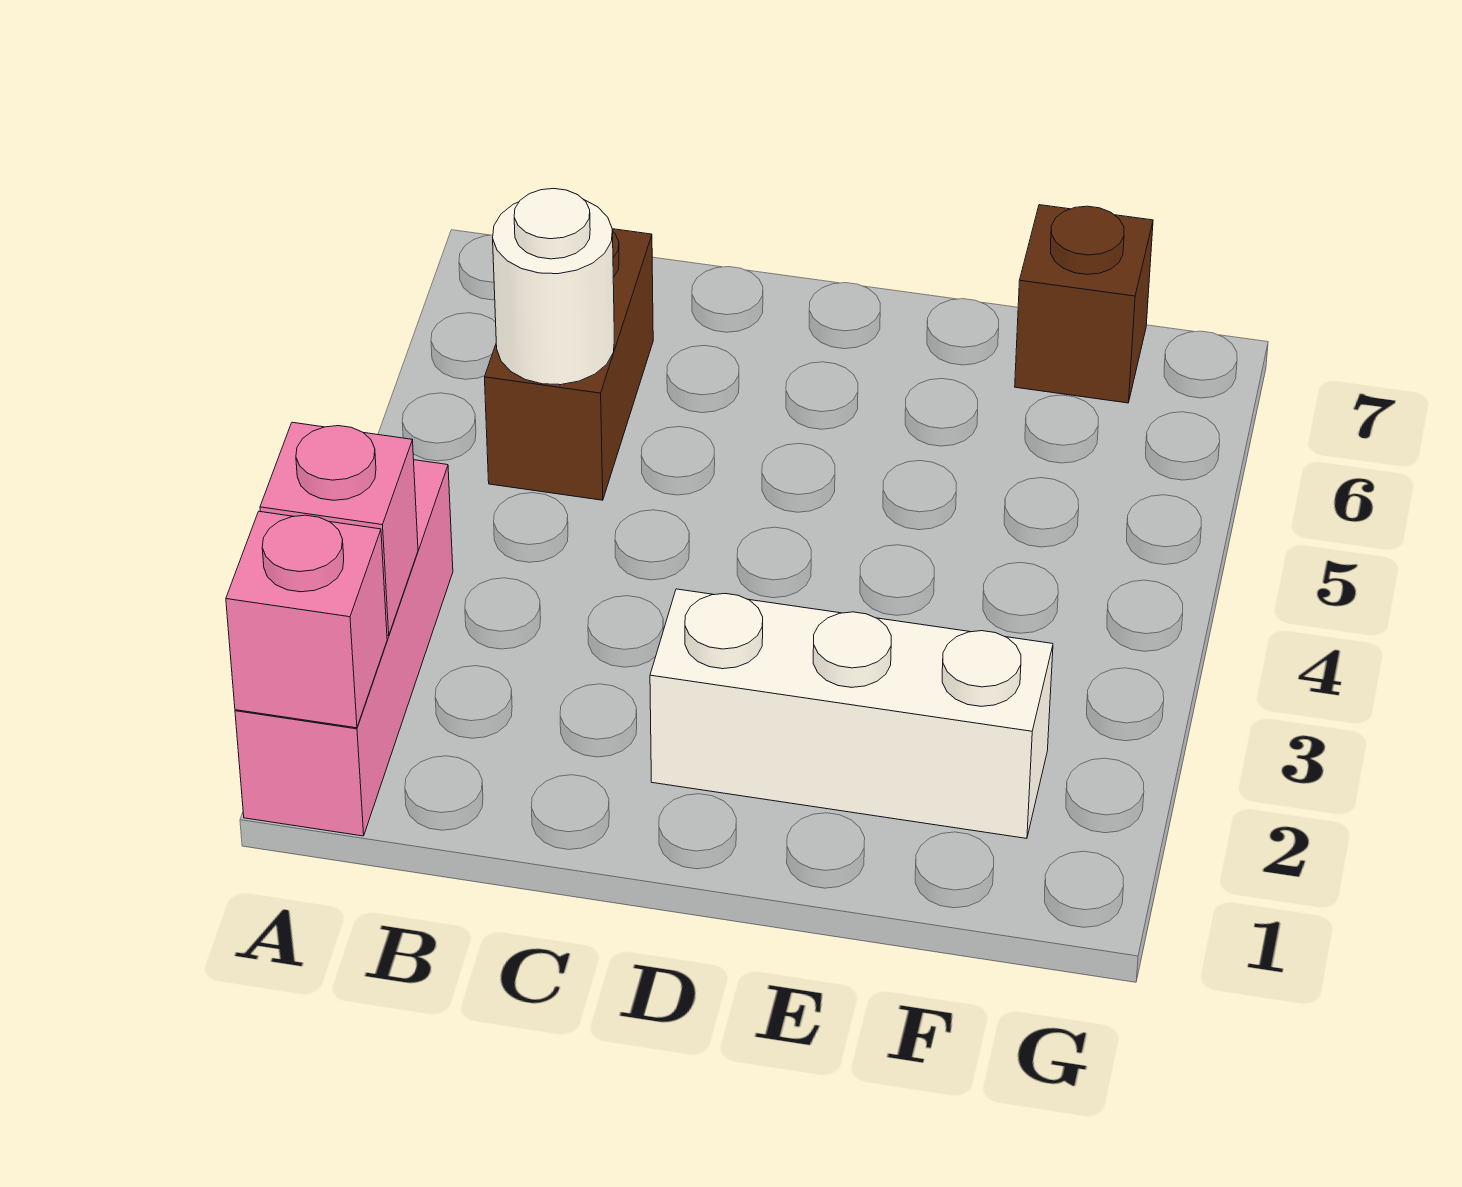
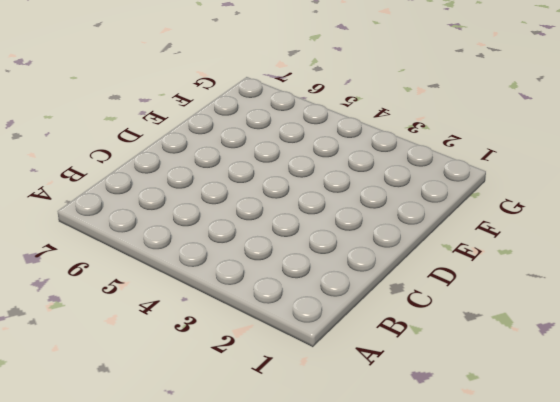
none -> pink 1x3 brick [235,460,453,836]
none -> brown 1x2 brick [485,229,653,500]

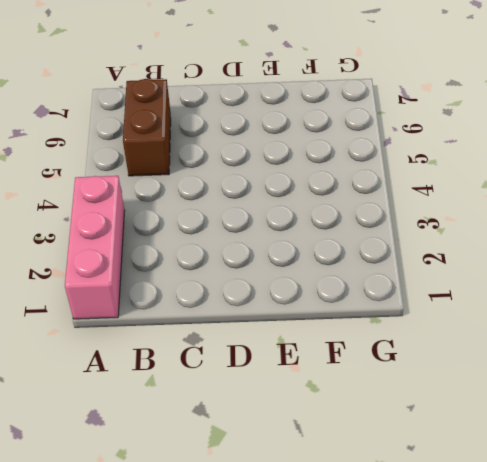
none -> white 1x3 brick [650,589,1053,839]
none -> brown 1x1 brick [1015,205,1153,403]

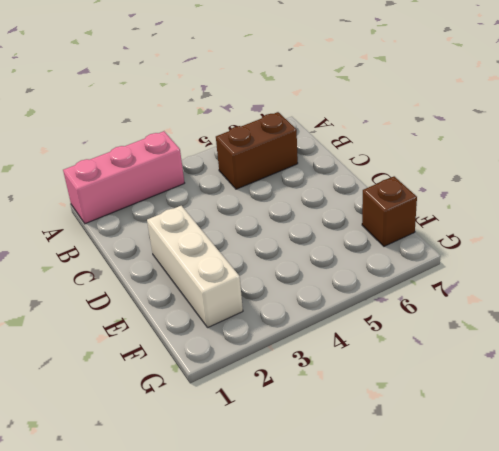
none -> pink 1x1 brick [226,511,387,728]
none -> pink 1x1 brick [260,422,418,636]

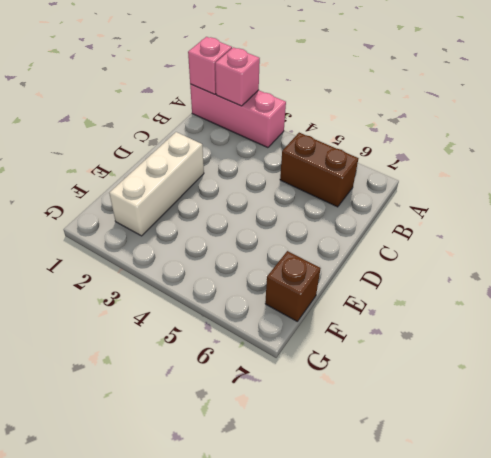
none -> white 1x1 round brick [493,189,614,385]

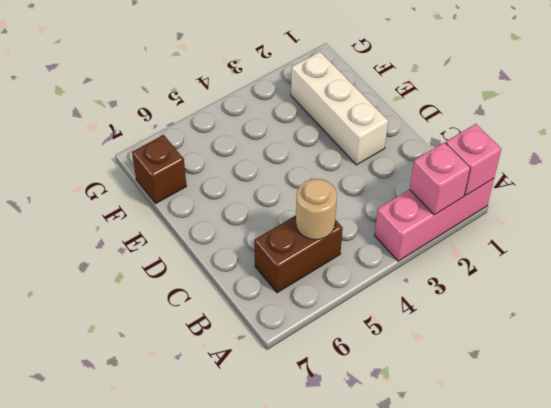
tan 1x1 round brick [296,179,337,240] -> white 1x1 round brick [493,189,614,385]

